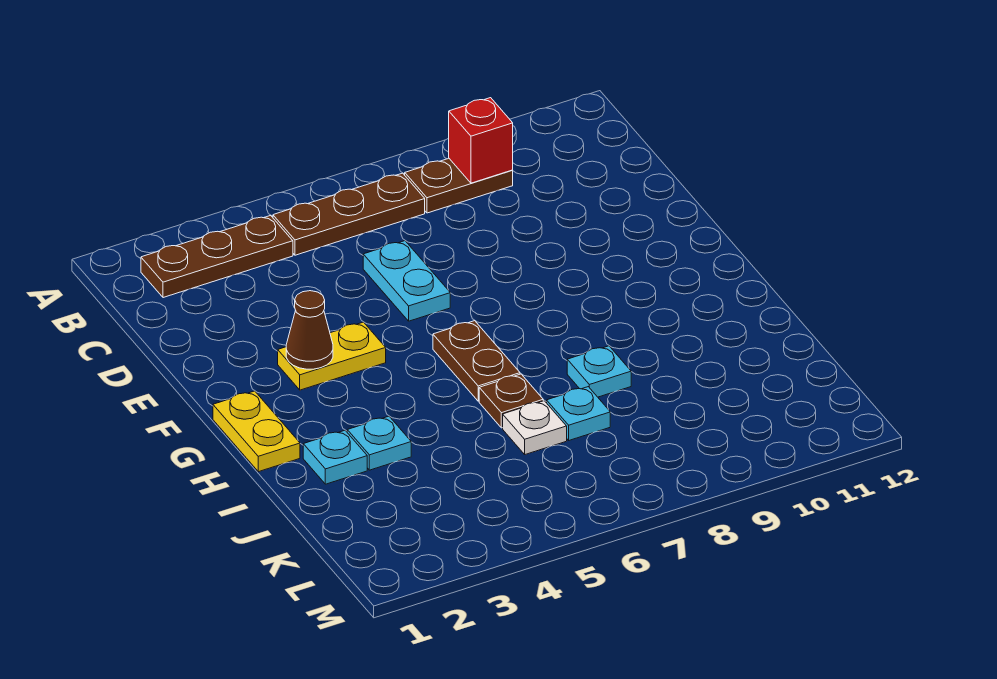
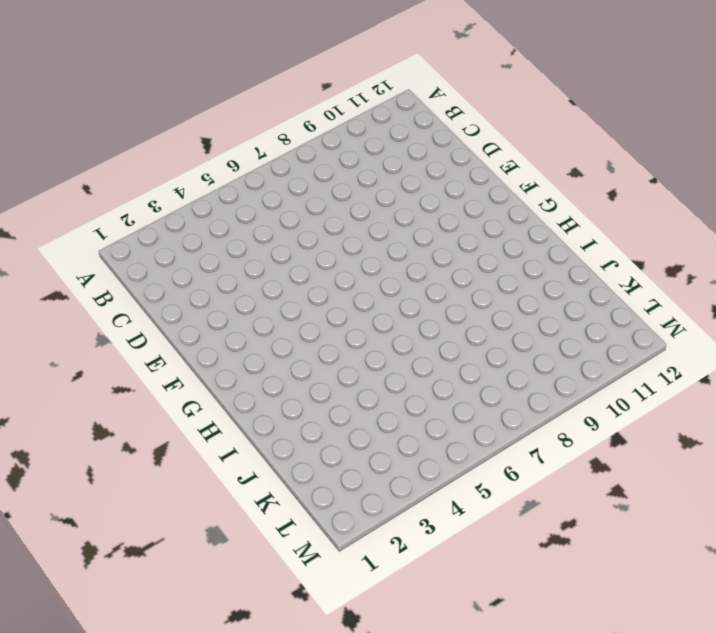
none -> brown 1x3 plate [141,215,293,298]
none -> brown 1x3 plate [273,173,425,255]
none -> brown 1x2 plate [405,159,513,213]

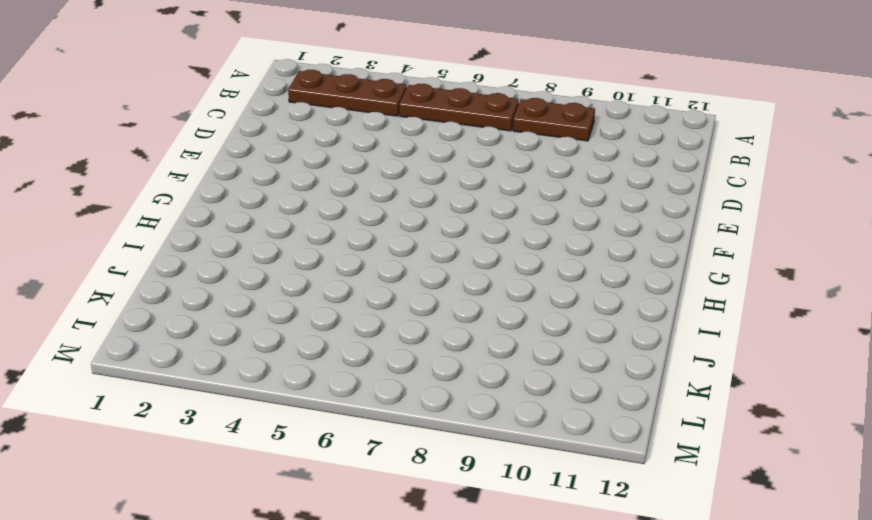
none -> cyan 1x2 plate [363,241,450,321]
none -> yellow 1x2 plate [278,322,386,390]
none -> yellow 1x2 plate [213,391,300,472]

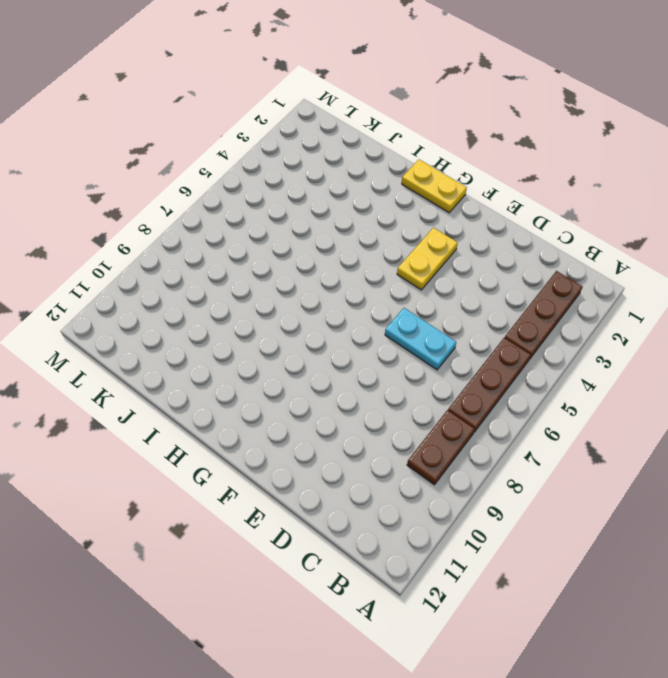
none -> brown 1x2 plate [433,321,520,401]
none -> cyan 1x1 plate [303,430,367,484]
none -> cyan 1x1 plate [347,416,411,470]

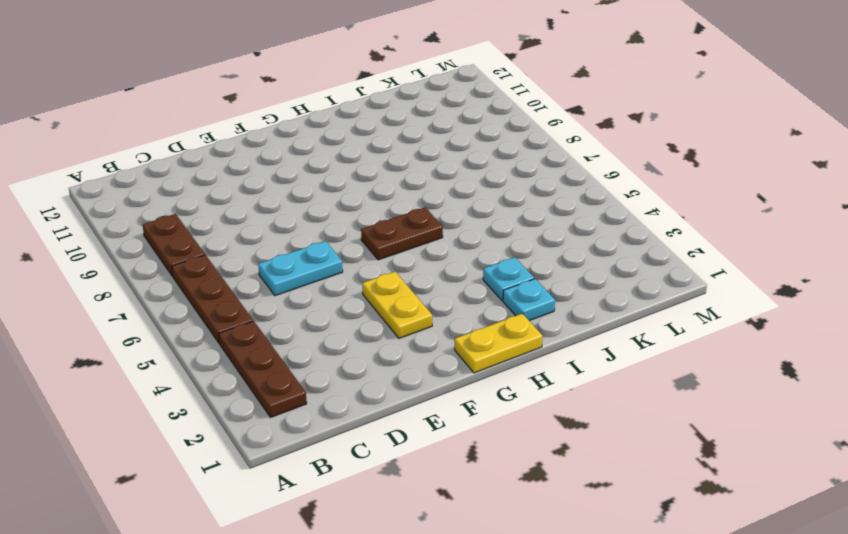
none -> brown 1x1 plate [479,374,543,428]
none -> cyan 1x1 plate [567,346,631,397]
none -> white 1x1 plate [503,401,567,454]

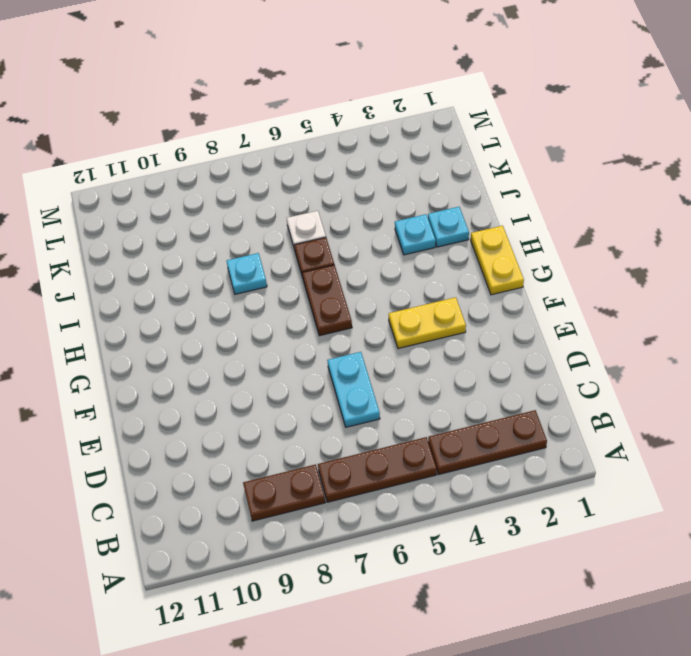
none -> cyan 1x1 plate [547,387,610,440]
none -> red 1x1 brick [449,98,513,183]
none -> brown 1x1 cone [286,291,333,369]

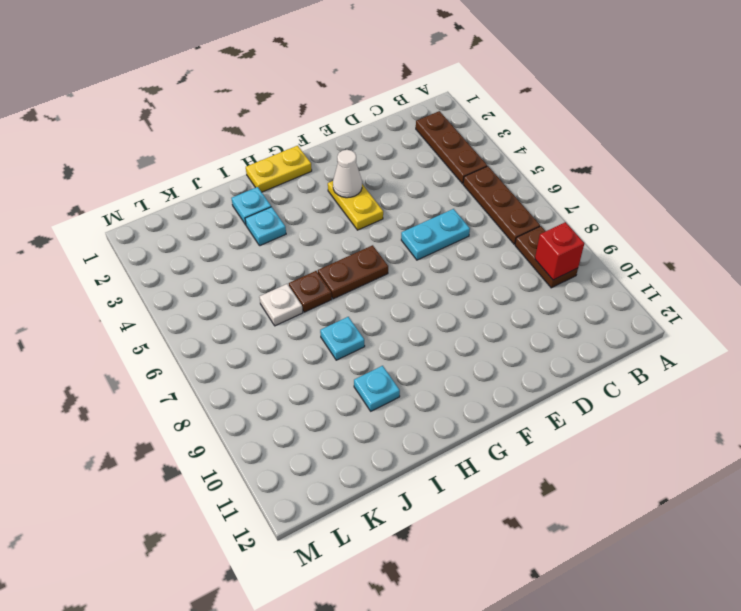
white 1x1 cone [333,150,362,198] -> brown 1x1 cone [286,291,333,369]
cyan 1x1 plate [354,366,400,411] -> cyan 1x1 plate moved to [547,387,610,440]

